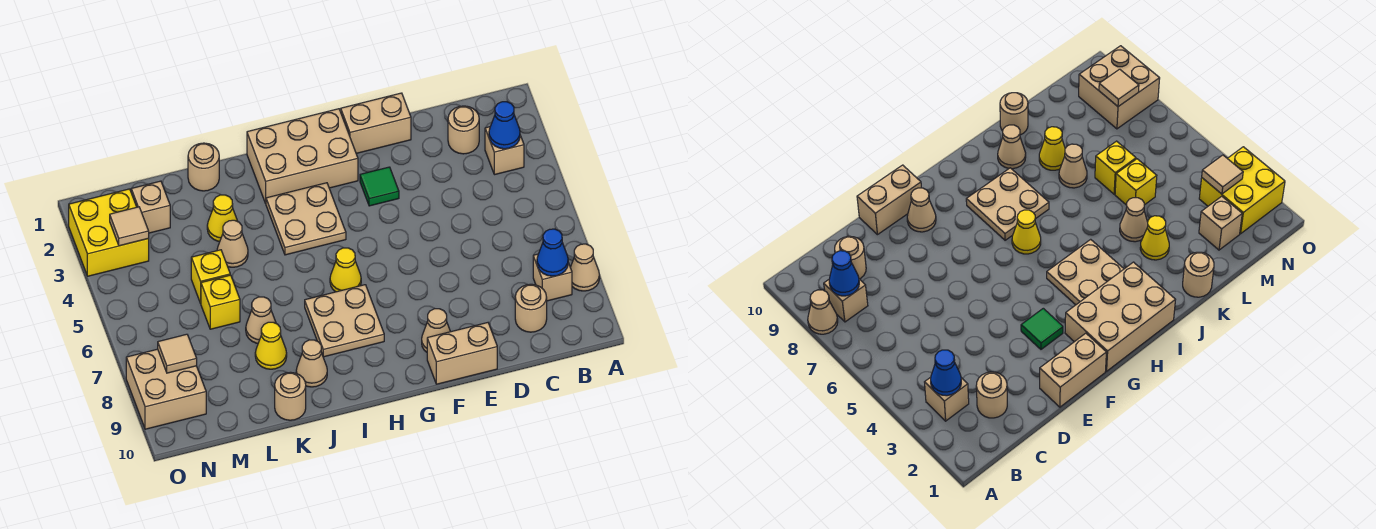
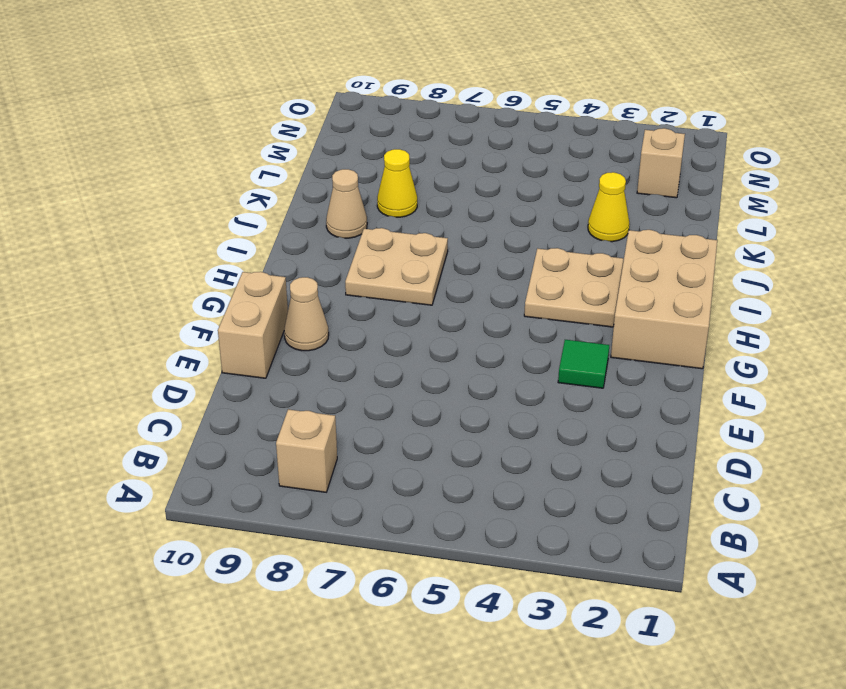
none -> tan 1x1 cone [570,244,600,291]
none -> tan 1x1 brick [485,127,524,175]
none -> tan 1x1 round brick [448,106,479,154]

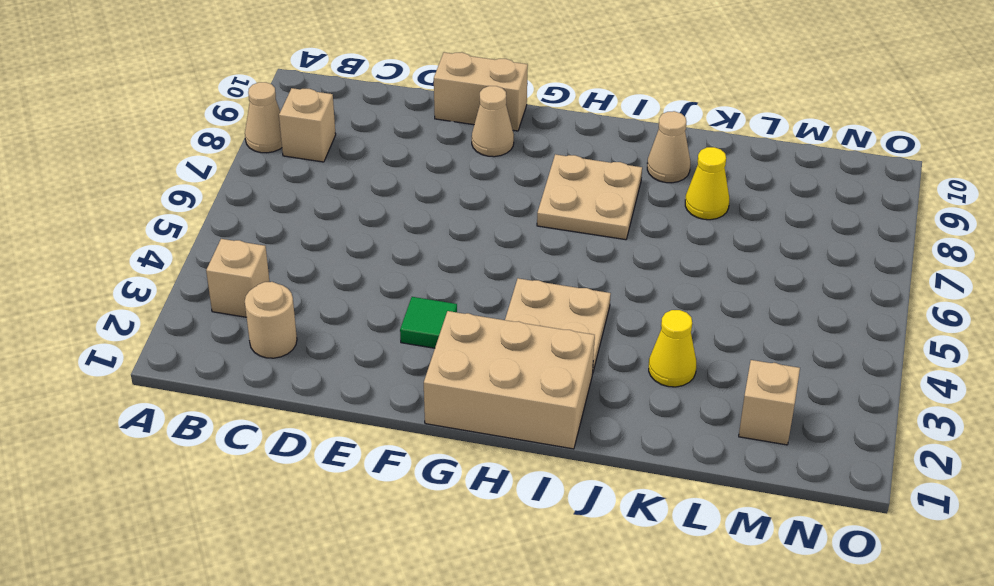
none -> tan 1x1 round brick [515,284,547,332]
none -> tan 1x2 brick [341,93,411,153]
none -> yellow 1x1 cone [330,248,361,292]

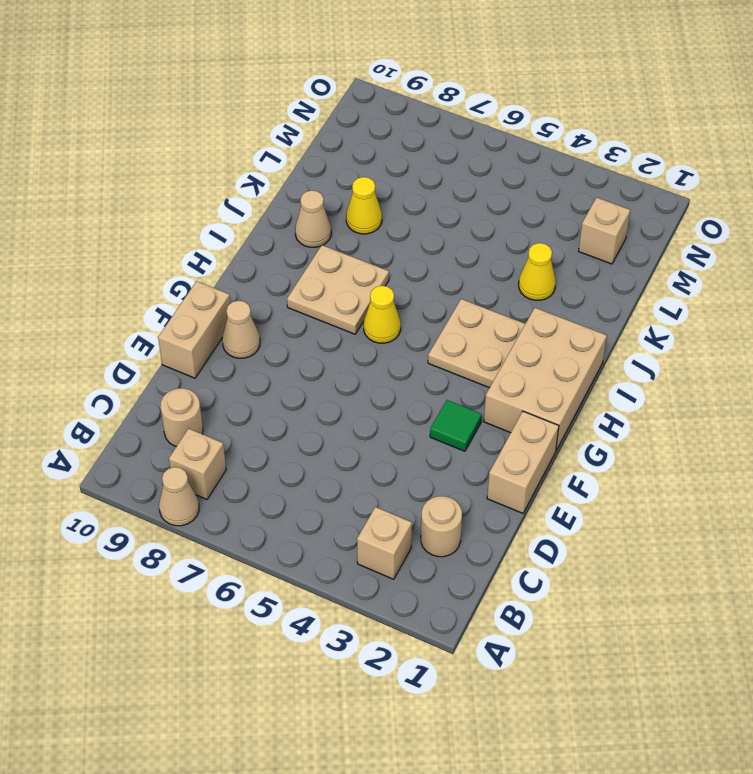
none -> tan 1x1 round brick [188,143,219,191]
none -> tan 1x1 cone [217,220,248,267]
none -> tan 1x1 cone [246,297,276,343]

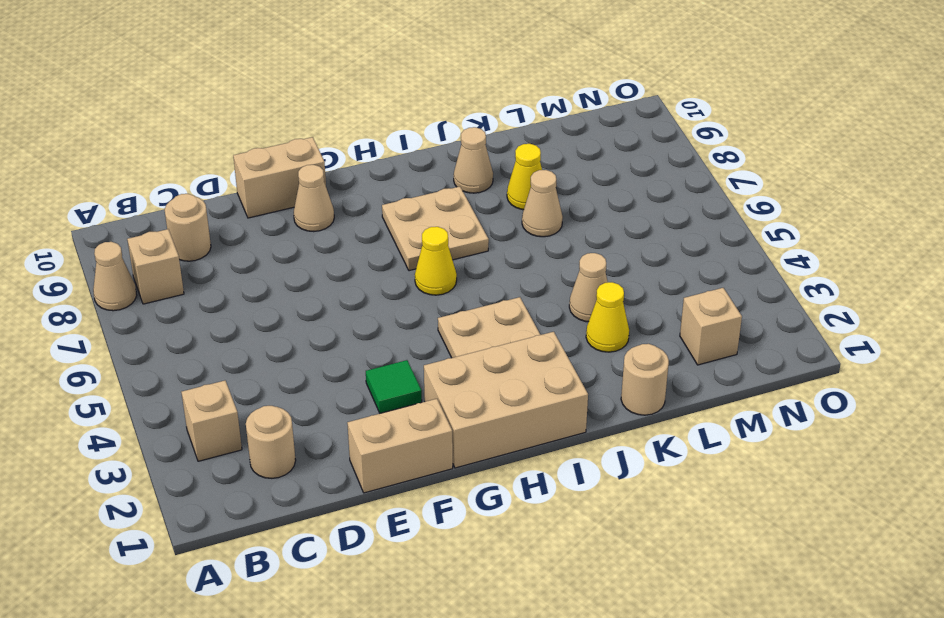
none -> tan 1x1 round brick [275,372,306,420]
none -> yellow 1x1 brick [191,250,230,303]
none -> yellow 1x1 brick [201,275,240,329]

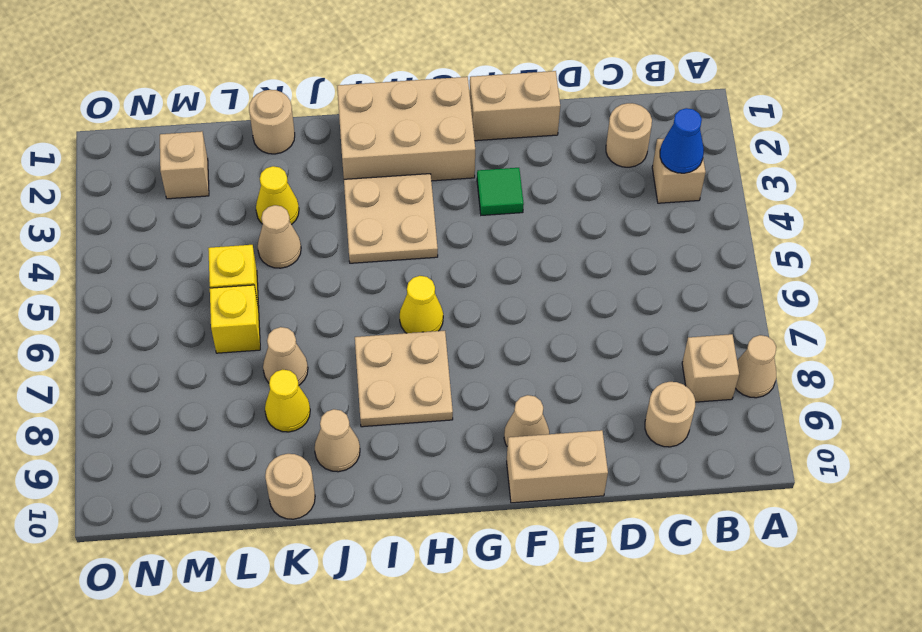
none -> yellow 2x2 brick [69,189,149,276]
none -> tan 2x2 brick [126,349,206,429]
none -> blue 1x1 cone [537,229,568,276]

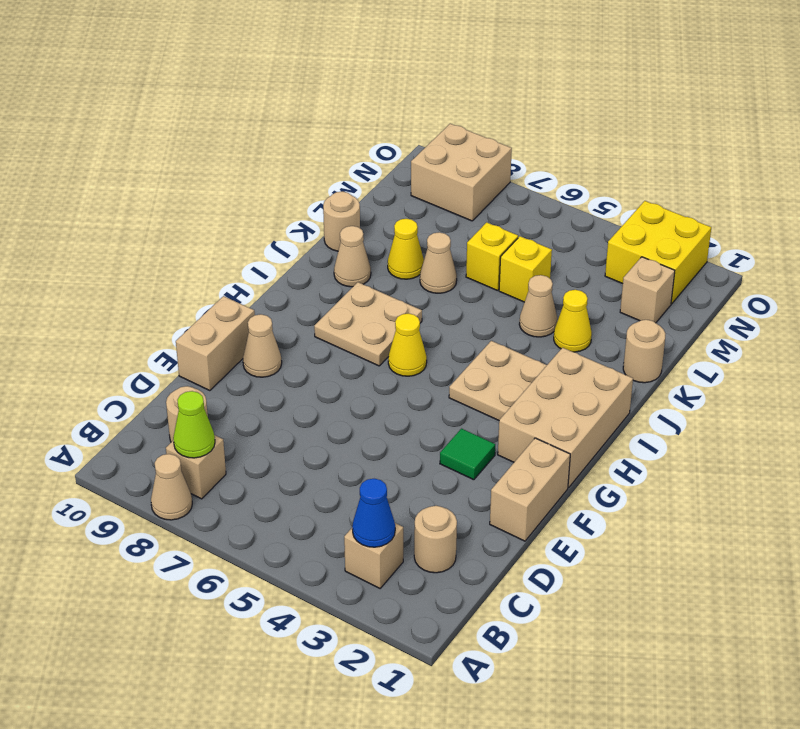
lime 1x1 cone [173,391,215,458] -> blue 1x1 cone [537,229,568,276]
none -> tan 1x1 tile [110,207,149,246]
none -> tan 1x1 tile [158,334,197,373]

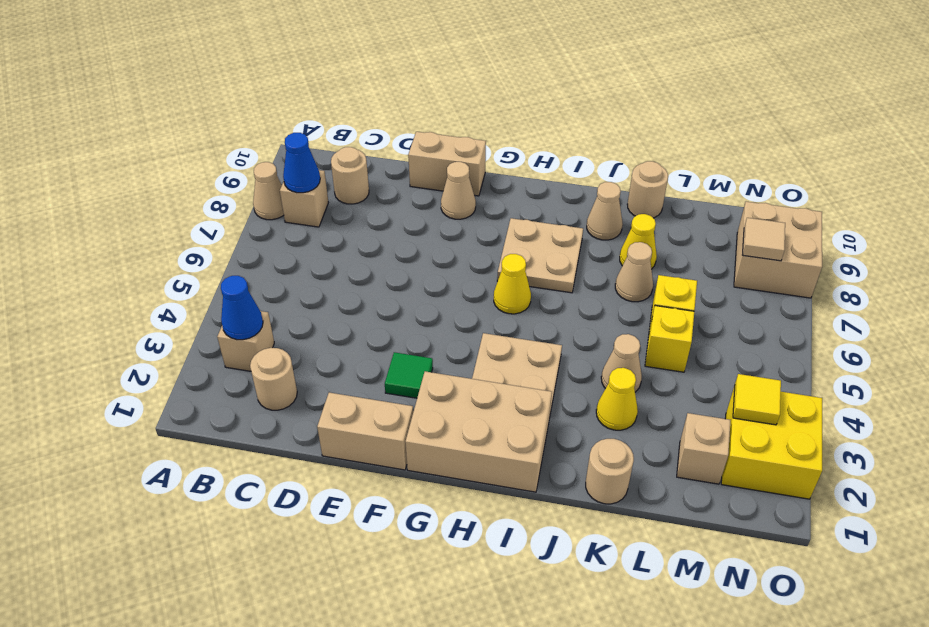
yellow 1x1 tile [733,374,781,425] -> tan 1x1 tile [110,207,149,246]

